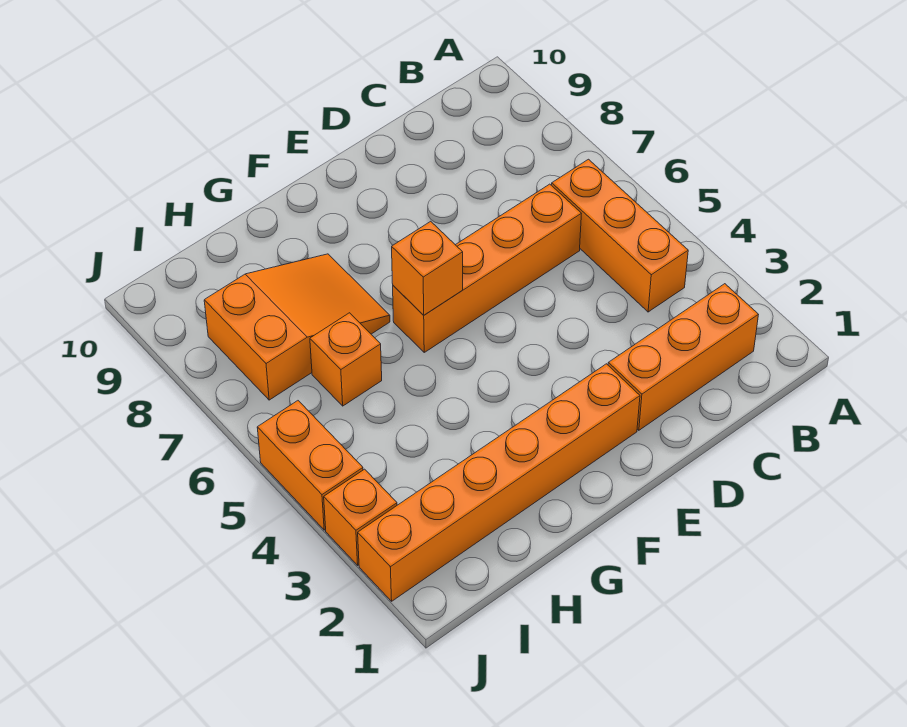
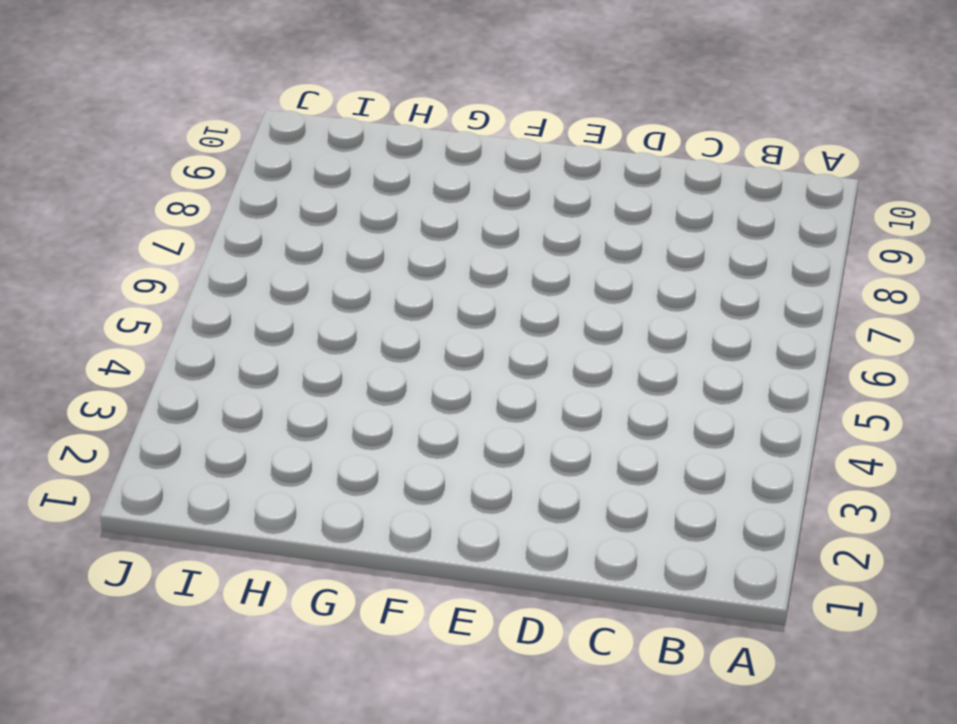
none -> orange 1x3 brick [608,284,758,430]
none -> orange 1x3 brick [552,159,688,312]

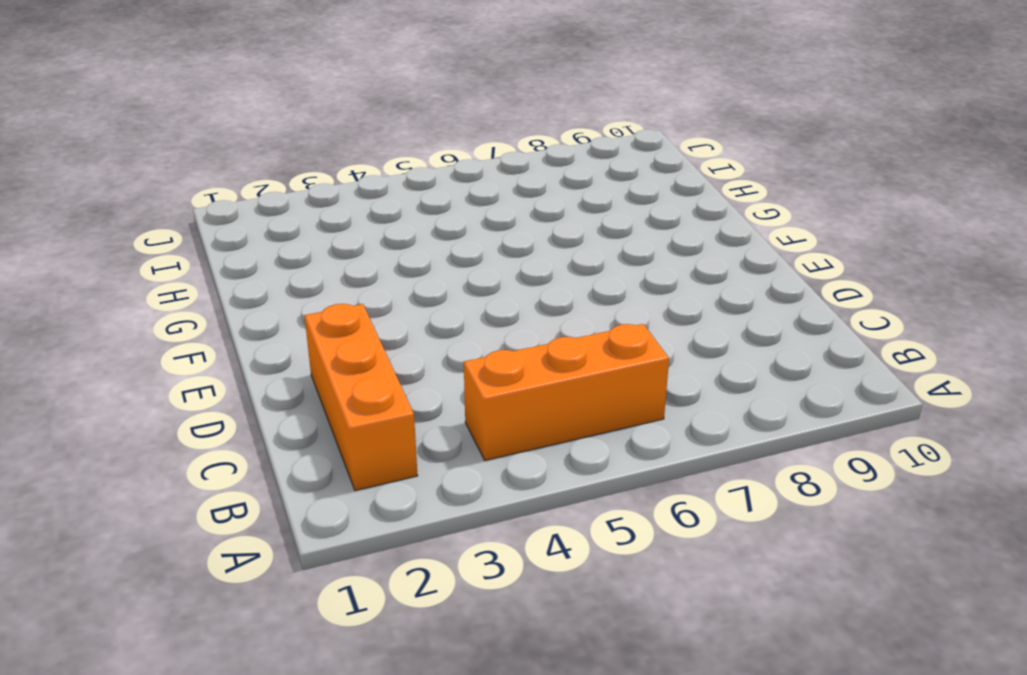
none -> orange 1x4 brick [393,184,581,352]
none -> orange 1x6 brick [358,364,640,601]

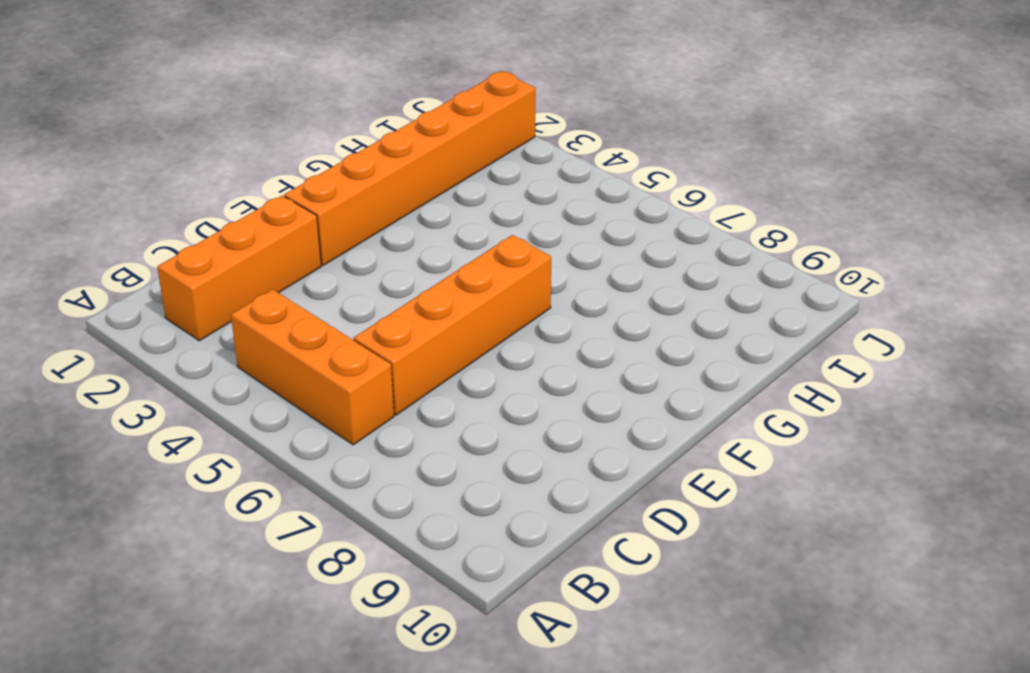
none -> orange 2x3 slope [204,254,390,400]
none -> orange 1x1 brick [310,313,382,406]

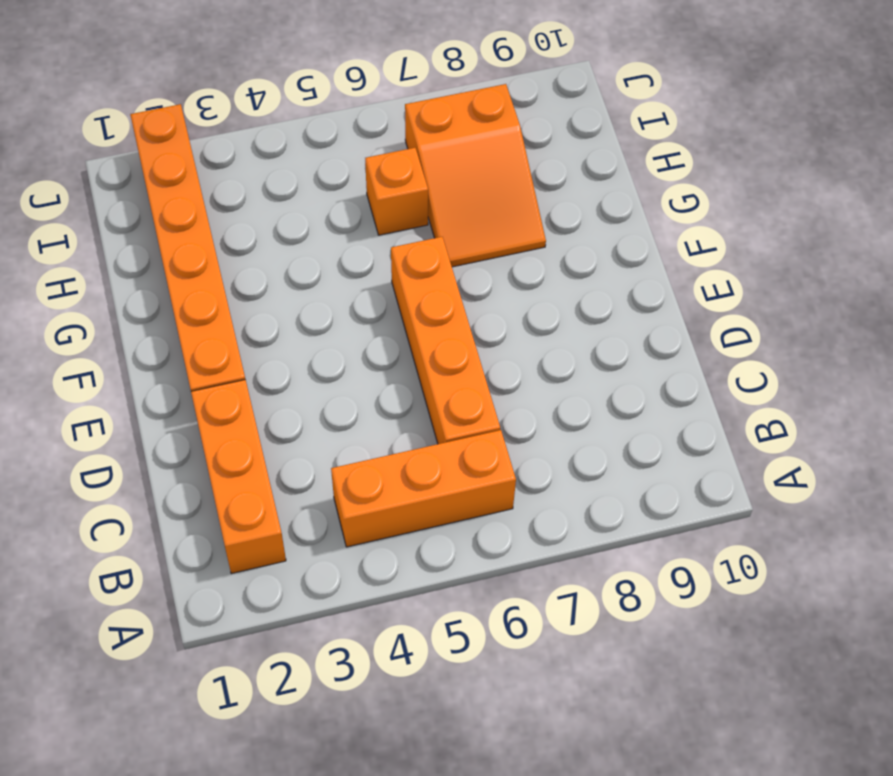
none -> orange 1x1 brick [324,469,397,565]
none -> orange 1x2 brick [257,401,363,530]

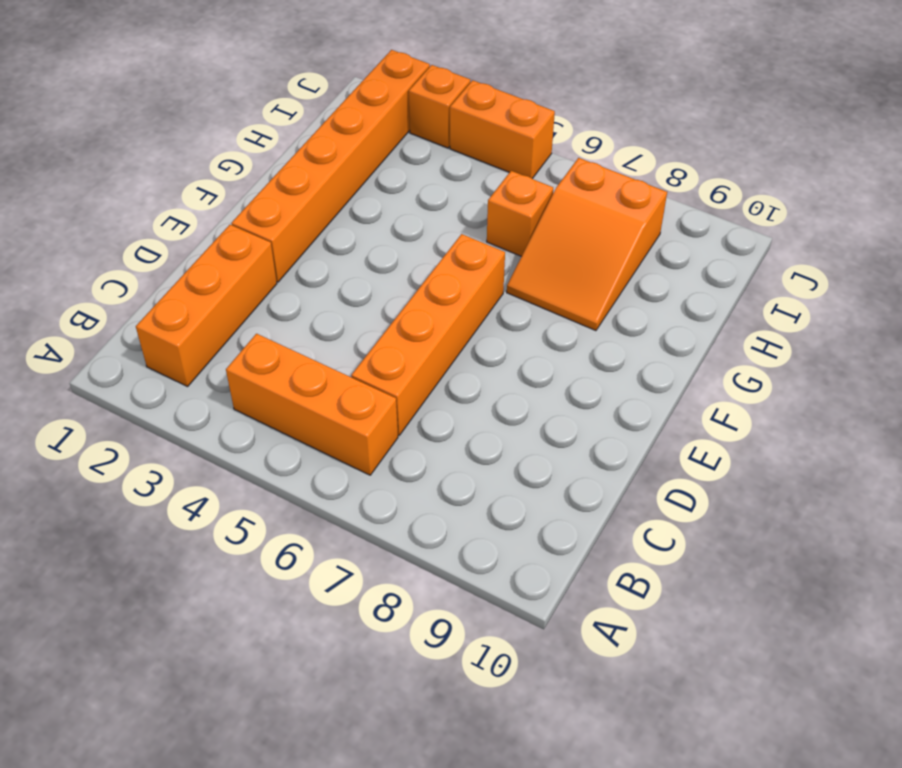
none -> orange 1x1 brick [392,221,463,315]

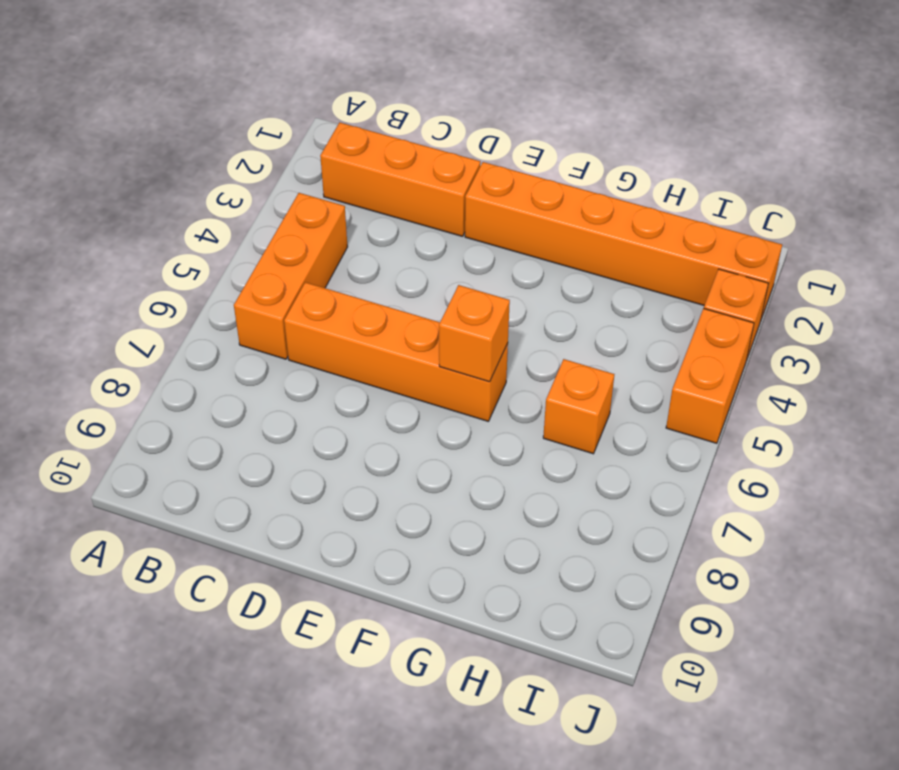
none -> orange 2x3 slope [204,254,390,400]

